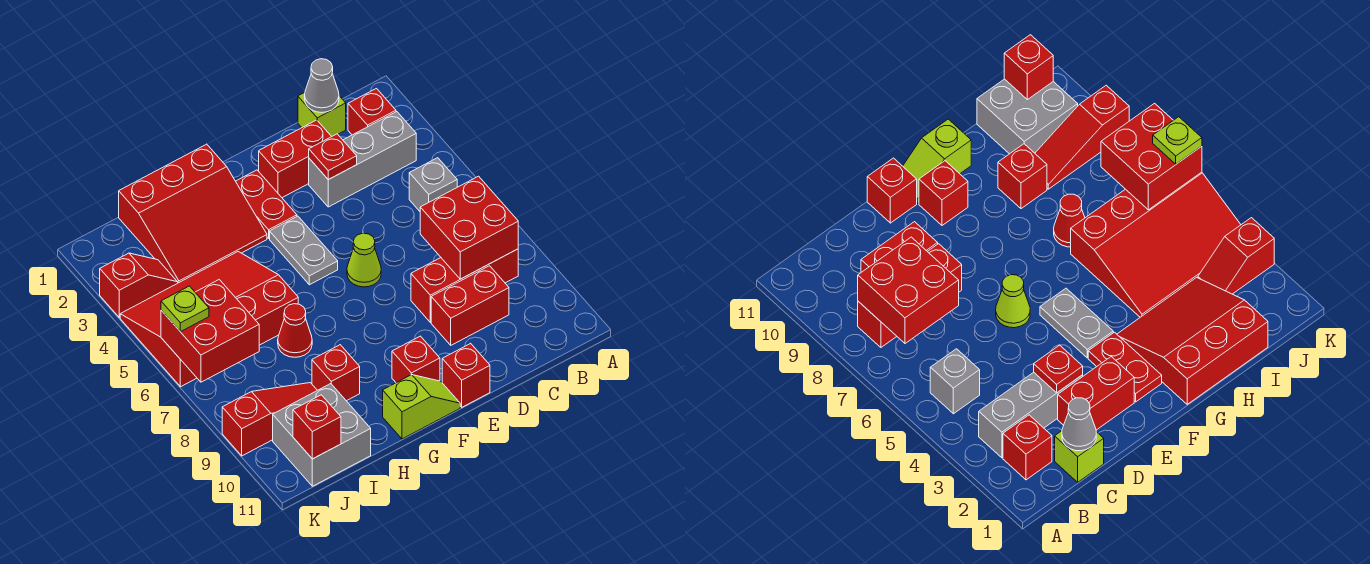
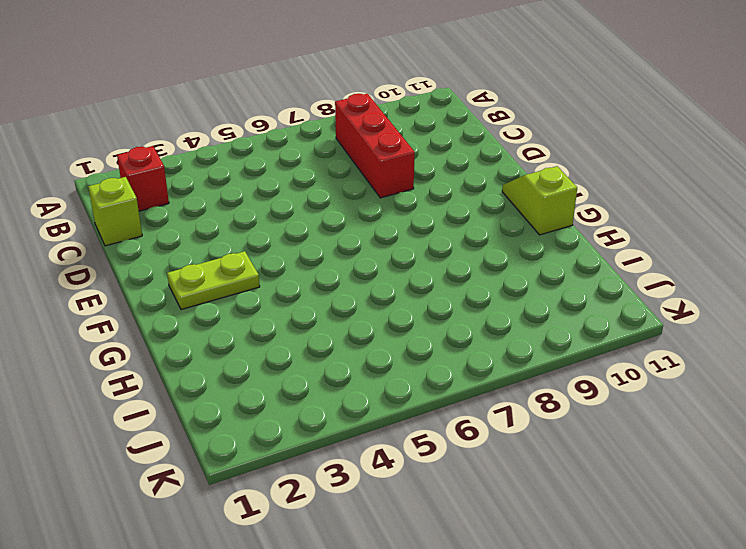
lime 1x2 plate [167,251,260,310] -> red 1x2 plate [236,170,297,238]
none -> grey 1x3 brick [309,112,416,207]
none -> grey 1x1 brick [409,158,457,211]
none -> red 1x2 brick [431,266,509,345]

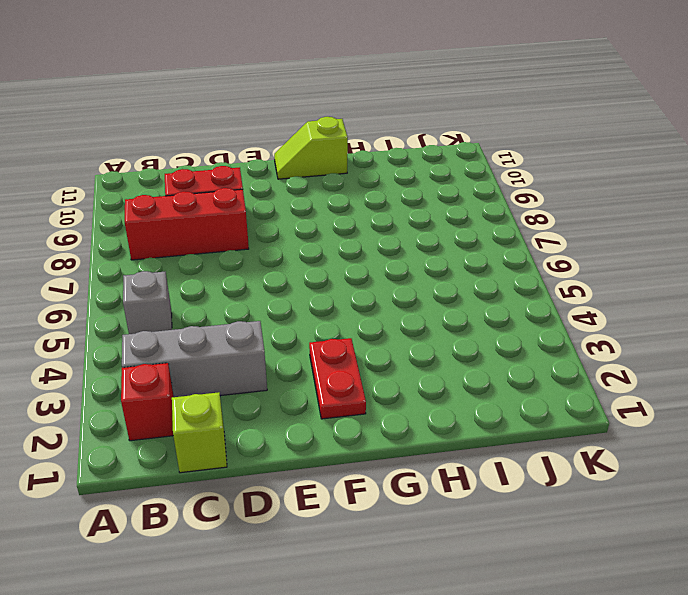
none -> red 1x2 brick [259,120,332,198]
none -> lime 1x1 cone [347,233,381,287]
none -> red 1x1 brick [442,343,490,407]

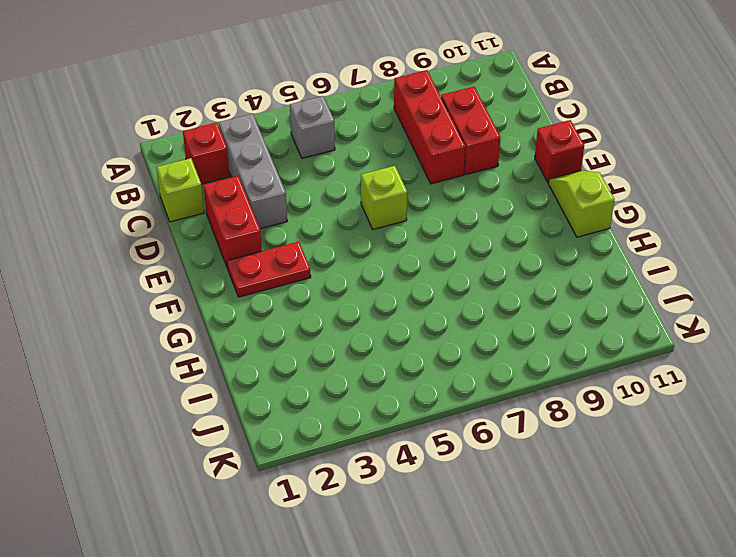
lime 1x1 brick [361,166,407,230] -> lime 1x1 cone [347,233,381,287]
none -> grey 1x2 plate [270,216,338,285]
none -> red 1x1 brick [392,336,440,383]
none -> red 3x3 slope [119,144,267,283]

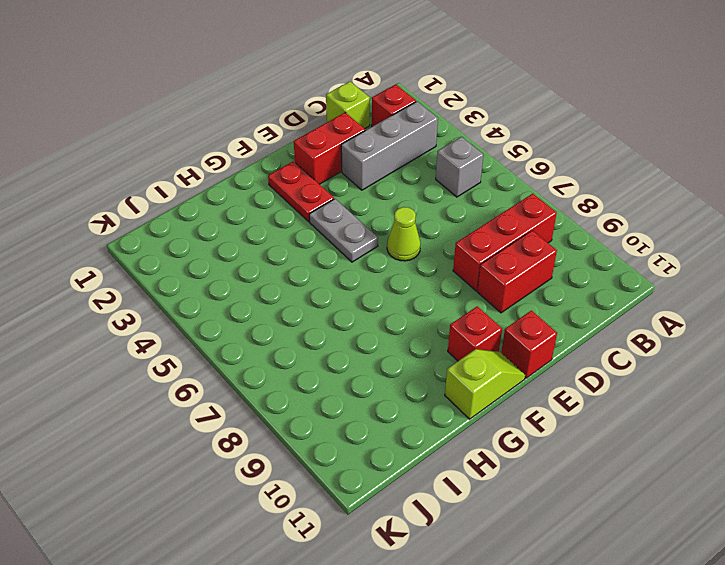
none -> red 3x3 slope [119,144,267,283]
none -> red 3x4 slope [120,252,298,387]
none -> red 1x1 cone [278,304,312,357]

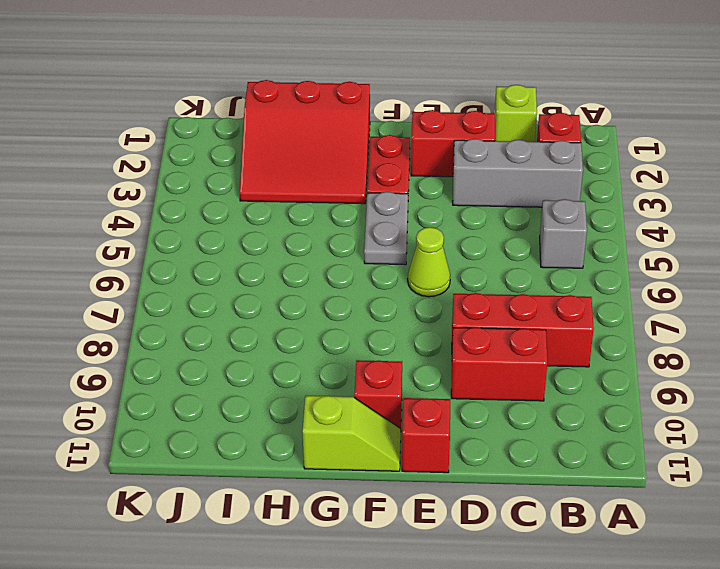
none -> red 3x4 slope [120,252,298,387]
none -> red 1x1 cone [278,304,312,357]
none -> red 1x1 brick [312,345,360,401]

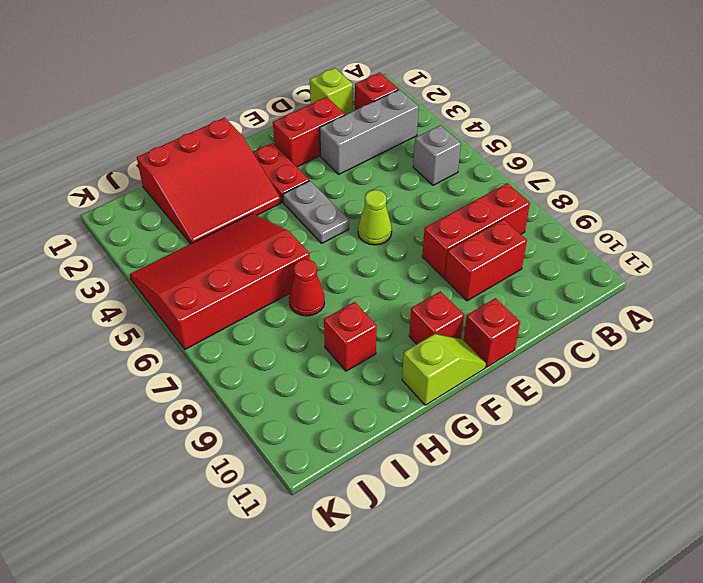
none -> red 1x3 slope [222,383,317,456]
none -> grey 2x2 brick [273,384,371,486]
none -> red 1x2 slope [100,253,178,317]

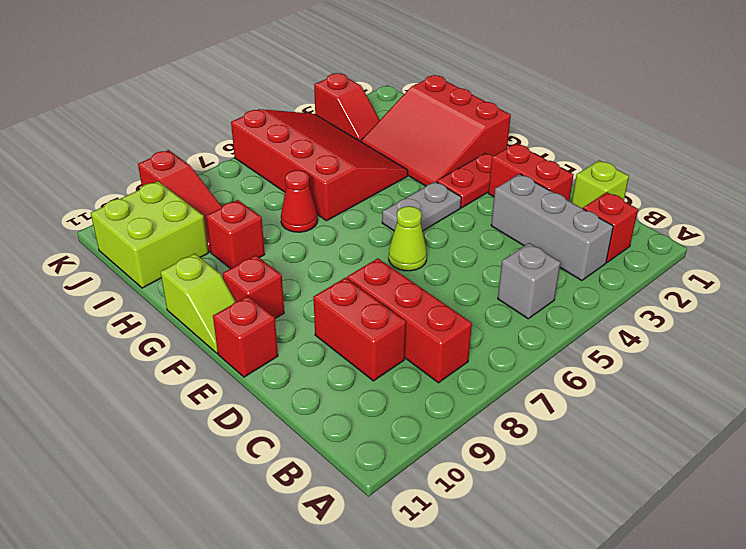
lime 2x2 brick [91,181,208,288] -> grey 2x2 brick [273,384,371,486]
none -> red 2x2 brick [420,176,518,279]
none -> grey 1x1 cone [305,59,339,113]
none -> red 1x1 plate [309,134,357,180]

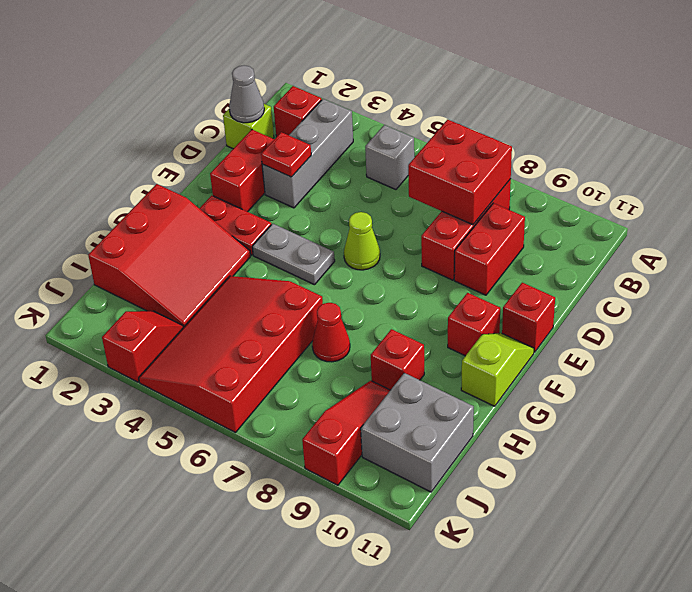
none -> red 2x2 brick [161,280,259,382]
none -> red 1x1 brick [293,395,341,459]
none -> lime 1x1 plate [161,286,209,332]

